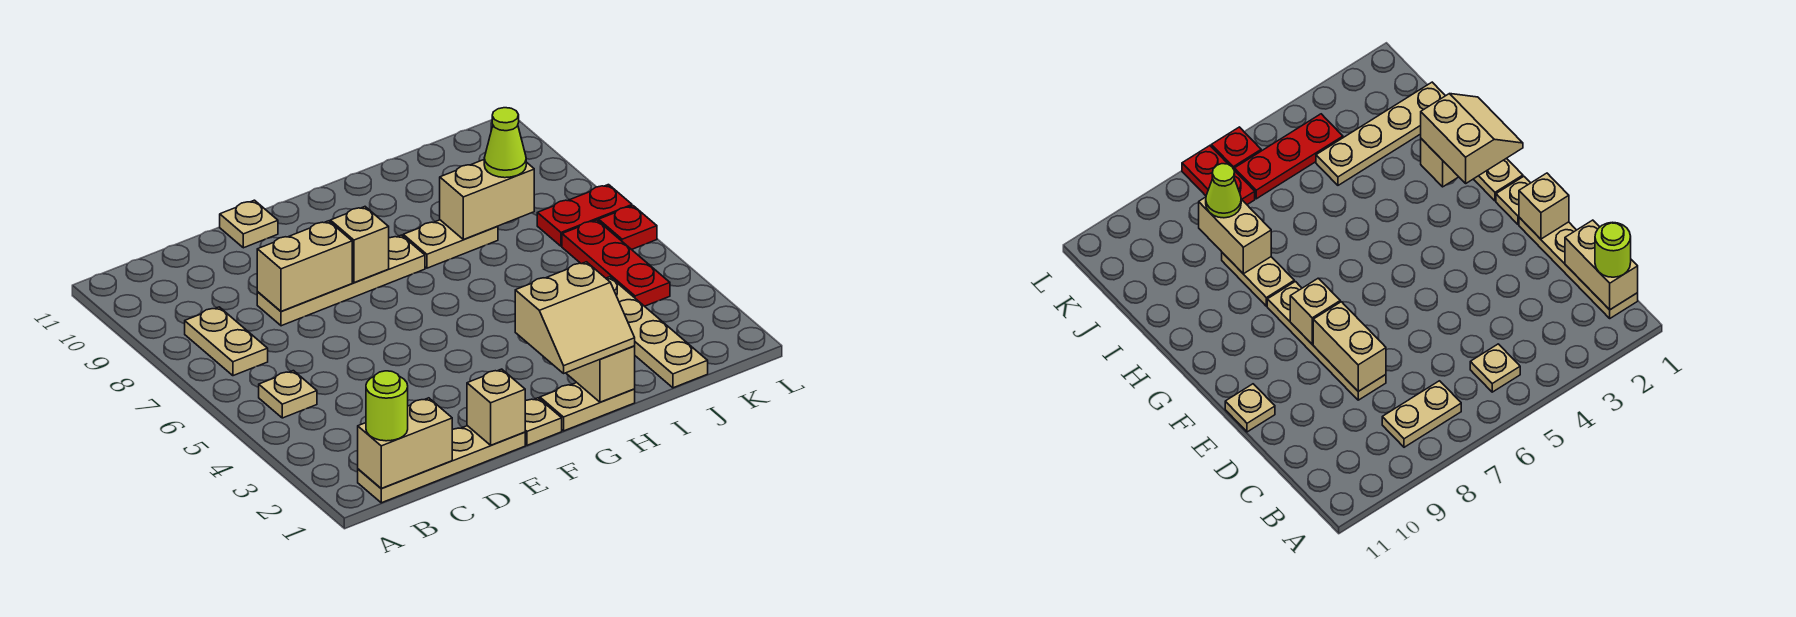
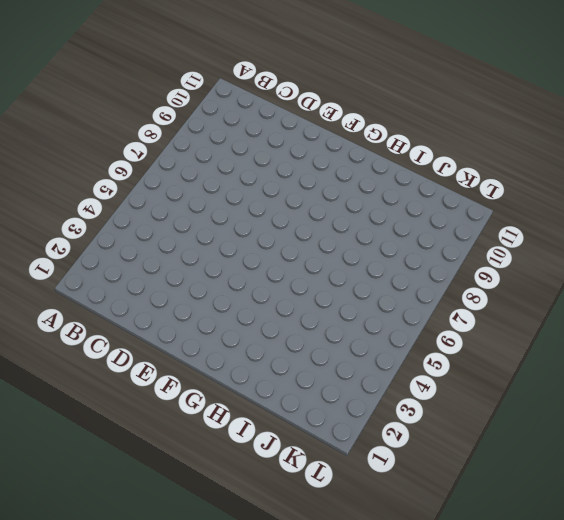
none -> tan 1x4 plate [358,426,525,503]
none -> tan 1x1 plate [259,371,317,418]
none -> tan 1x2 plate [185,307,268,376]

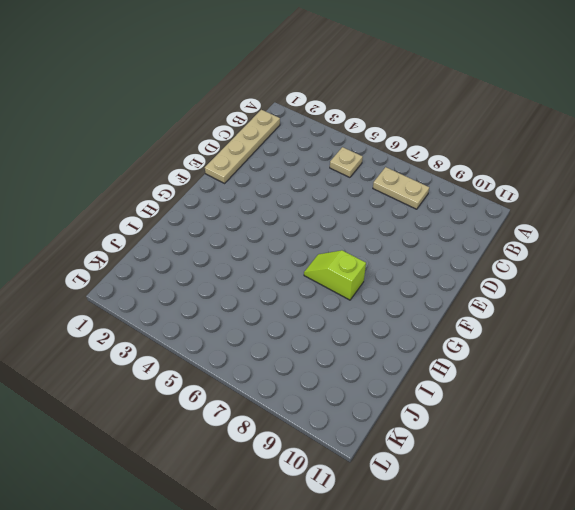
lime 1x2 slope [304,250,366,300] -> tan 1x4 plate [257,235,425,326]
none -> tan 1x1 plate [220,200,278,248]
none -> tan 1x1 plate [525,398,562,445]
none -> tan 1x2 plate [540,383,635,431]

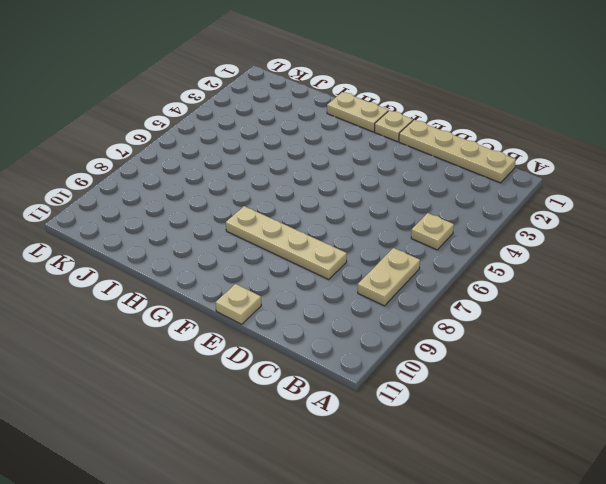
none -> tan 1x2 plate [403,220,498,268]
none -> tan 1x4 plate [606,277,708,388]
none -> red 1x3 plate [562,220,670,306]

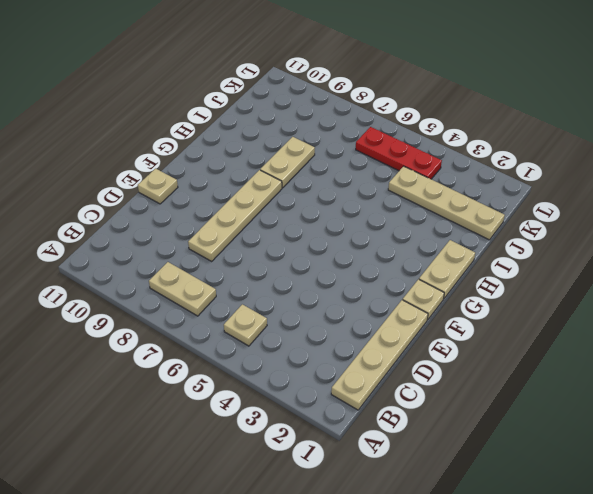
none -> red 1x2 plate [537,185,632,246]
none -> red 1x1 plate [599,206,657,250]
none -> tan 1x2 brick [358,398,452,489]

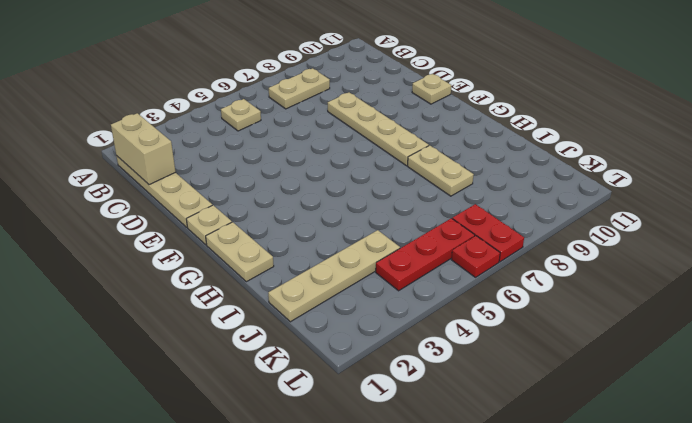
none -> tan 1x2 brick [257,221,352,312]
none -> tan 1x1 brick [467,369,525,445]
none -> tan 1x1 brick [330,207,389,283]

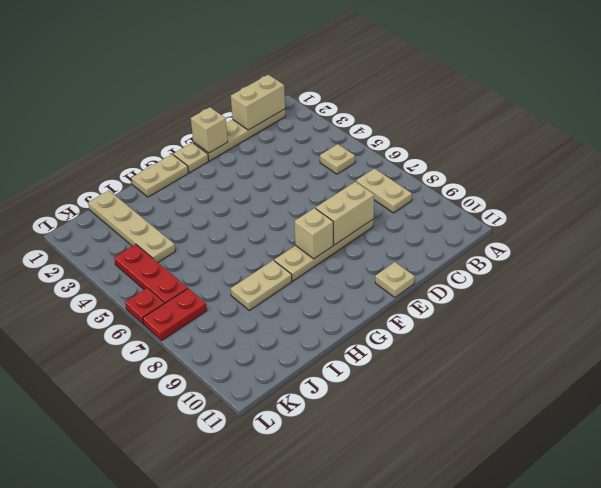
none -> tan 1x2 brick [566,346,635,402]
none -> tan 1x2 brick [440,160,534,240]
none -> lime 1x1 round brick [366,371,408,441]

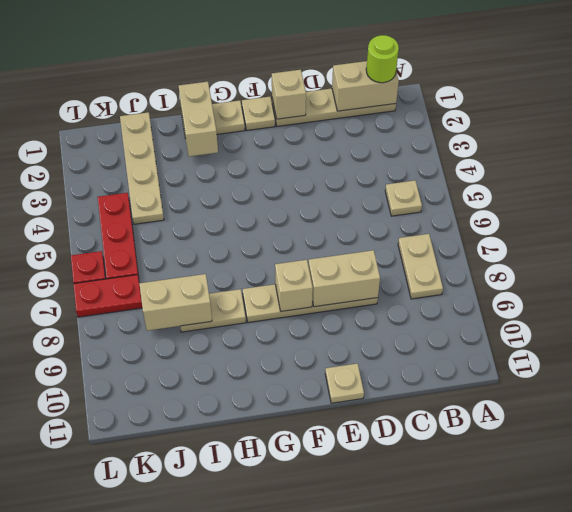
none -> tan 2x2 slope [515,262,635,373]
none -> lime 1x1 cone [484,108,526,178]

